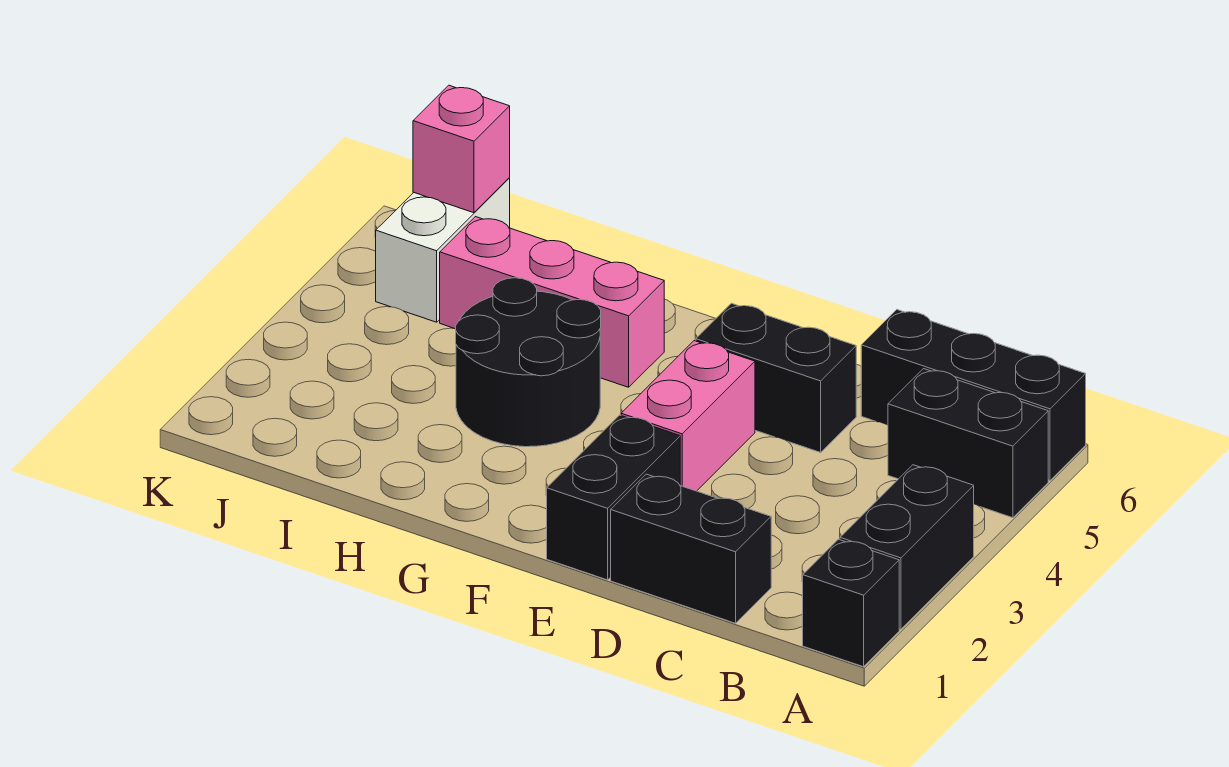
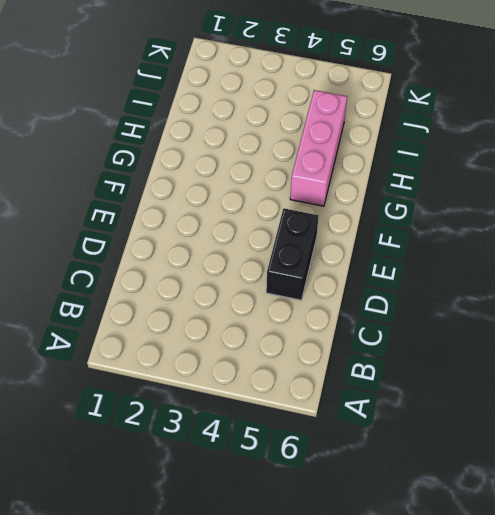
none -> black 1x1 brick [803,539,899,667]
none -> black 1x2 brick [840,465,974,629]
none -> black 1x2 brick [888,369,1048,518]

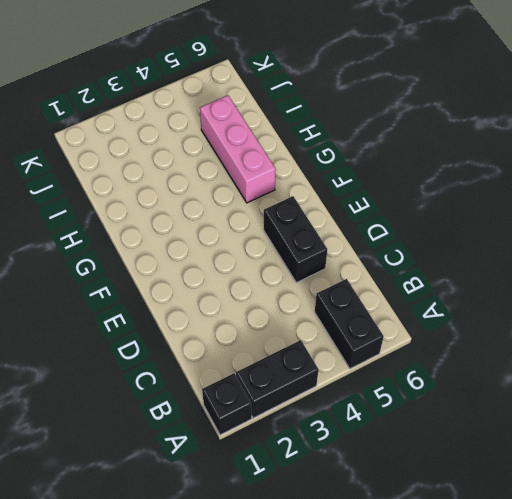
none -> black 1x3 brick [861,310,1086,480]
none -> black 1x2 brick [611,474,771,623]
none -> black 1x2 brick [547,415,680,580]

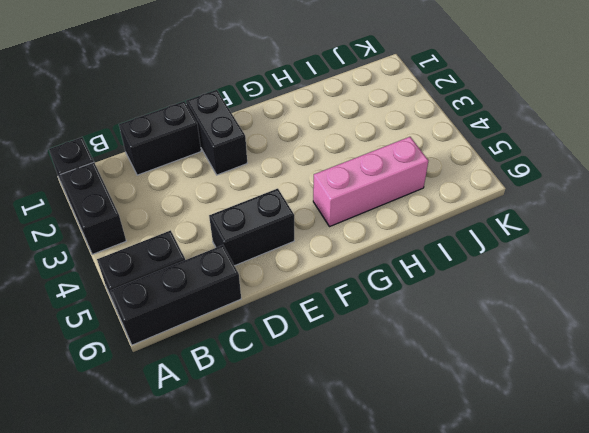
none -> pink 1x2 brick [621,341,755,491]
none -> black 2x2 round brick [456,278,601,447]
none -> white 1x2 brick [376,178,510,322]

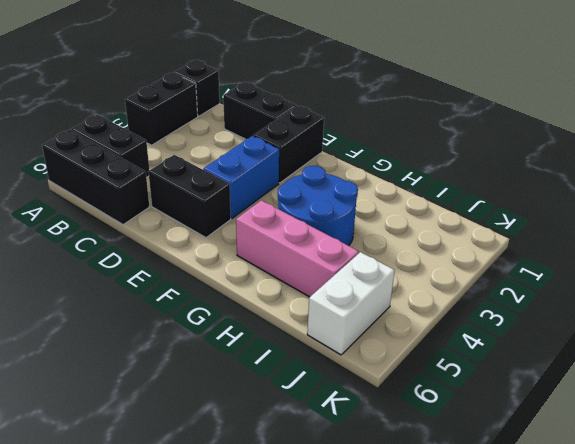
blue 1x2 brick [203,136,279,218] -> pink 1x2 brick [621,341,755,491]
blue 2x2 round brick [278,166,358,246] -> black 2x2 round brick [456,278,601,447]
none -> pink 1x1 brick [413,85,510,213]

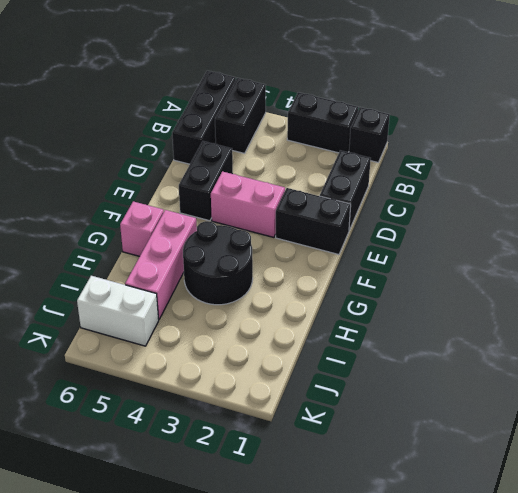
pink 1x1 brick [120,201,164,256] -> pink 1x1 brick moved to [413,85,510,213]

